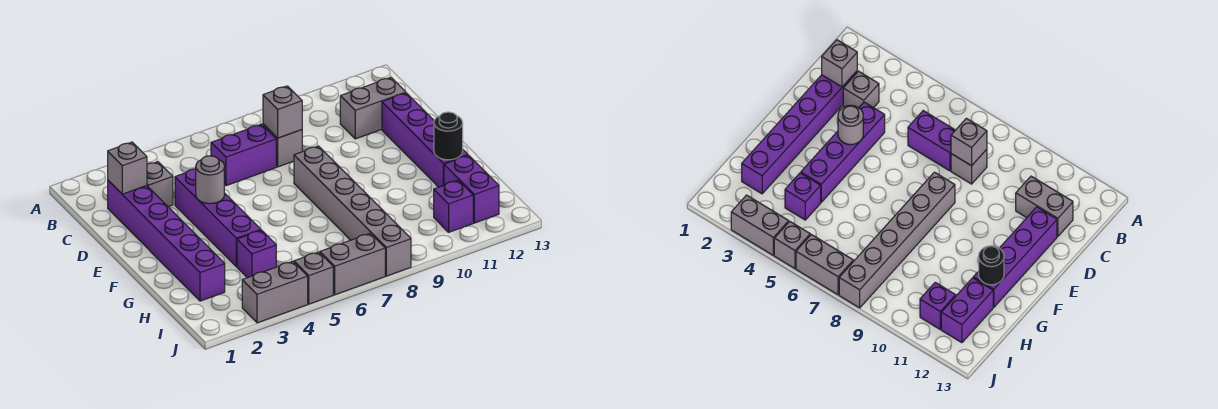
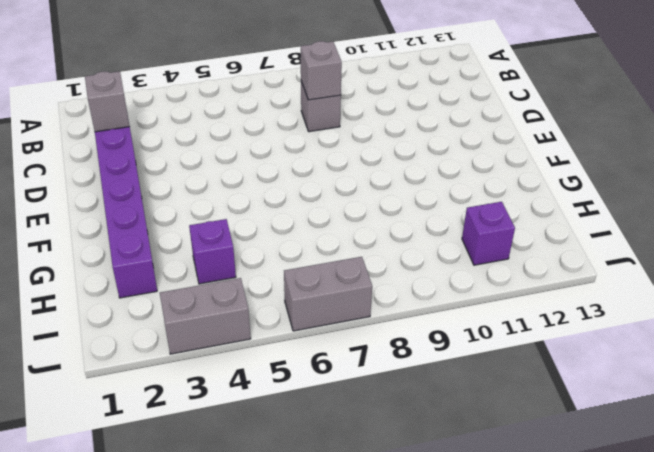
none -> grey 1x1 brick [147,162,173,207]
none -> purple 1x2 brick [211,124,276,186]
none -> grey 1x2 brick [340,77,406,139]

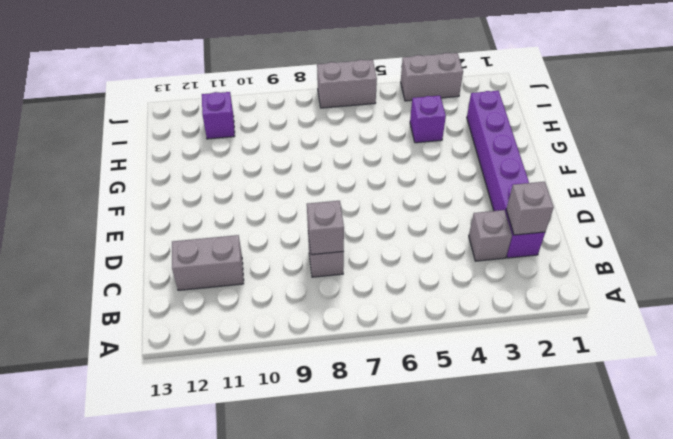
none -> purple 1x2 brick [211,124,276,186]
none -> purple 1x4 brick [175,169,261,267]
none -> purple 1x4 brick [382,93,468,187]

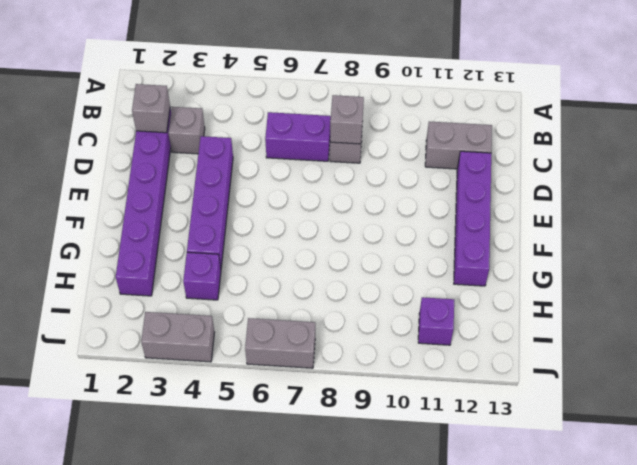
none -> grey 1x6 brick [294,146,411,276]
none -> purple 1x2 brick [444,155,499,223]
none -> grey 1x1 brick [294,252,333,304]

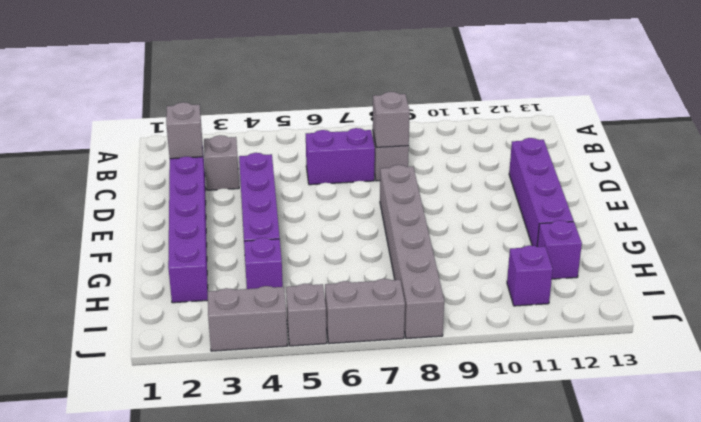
purple 1x1 brick [537,220,582,279] -> purple 1x2 brick [444,155,499,223]
none -> grey 1x2 brick [340,77,406,139]
none -> grey 1x1 round brick [196,156,224,204]
none -> black 1x1 round brick [434,112,463,160]

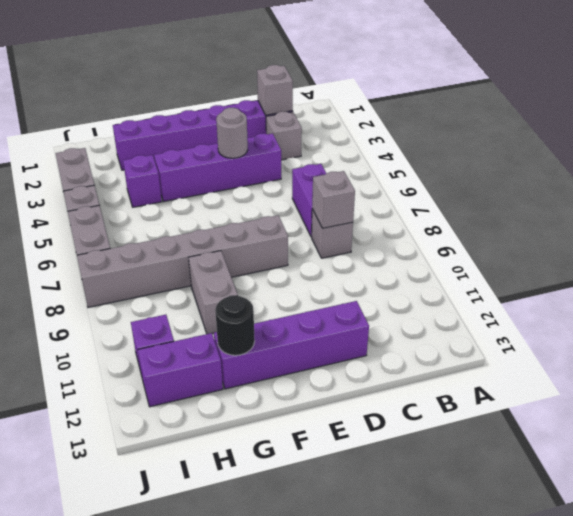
grey 1x2 brick [188,251,238,334] -> grey 1x2 brick moved to [340,77,406,139]

